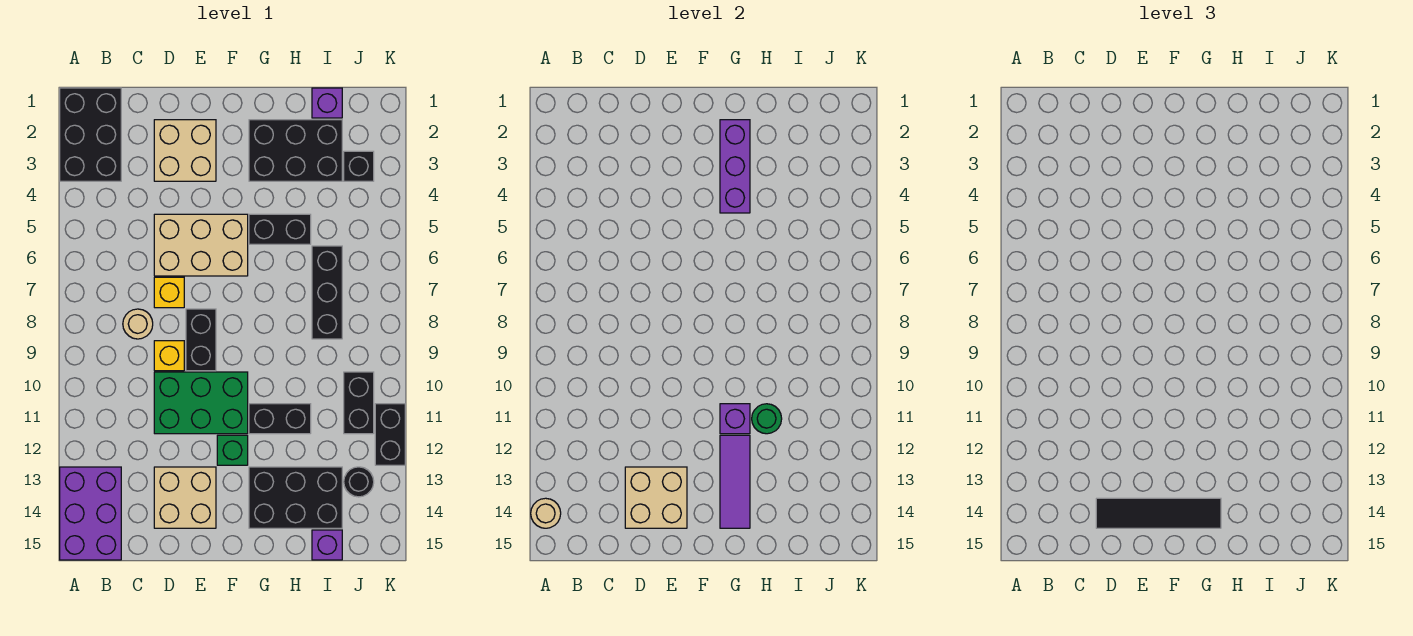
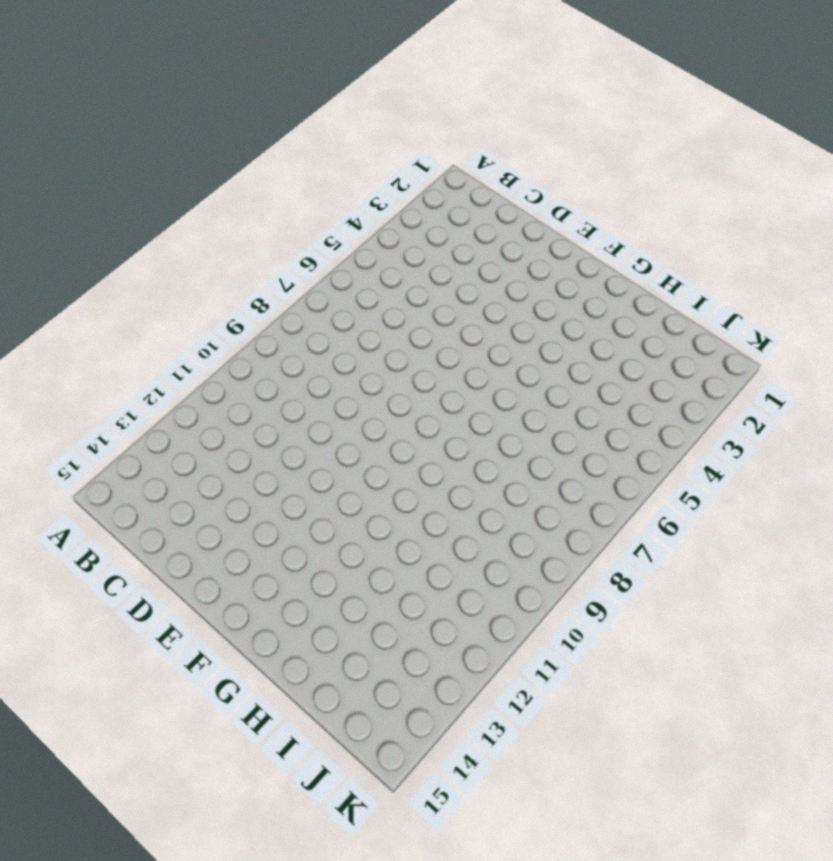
none -> black 2x3 brick [60,88,121,181]
none -> purple 2x3 brick [60,467,121,560]
none -> tan 1x1 round brick [123,309,153,339]

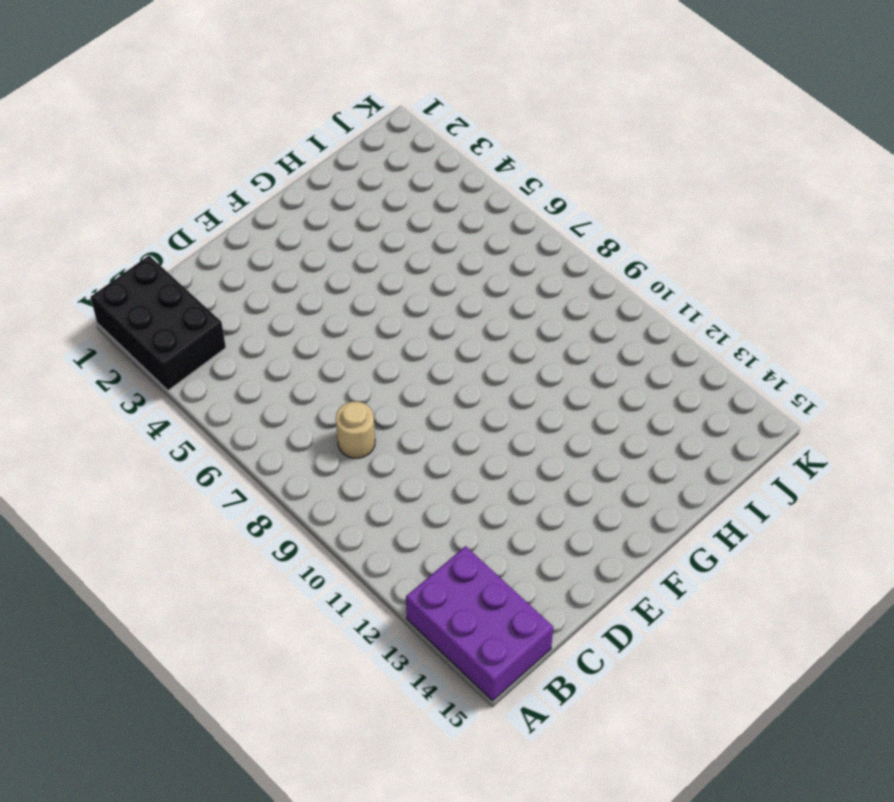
none -> tan 2x2 brick [154,120,216,181]
none -> tan 2x3 brick [154,214,248,276]
none -> yellow 1x1 brick [154,277,184,308]

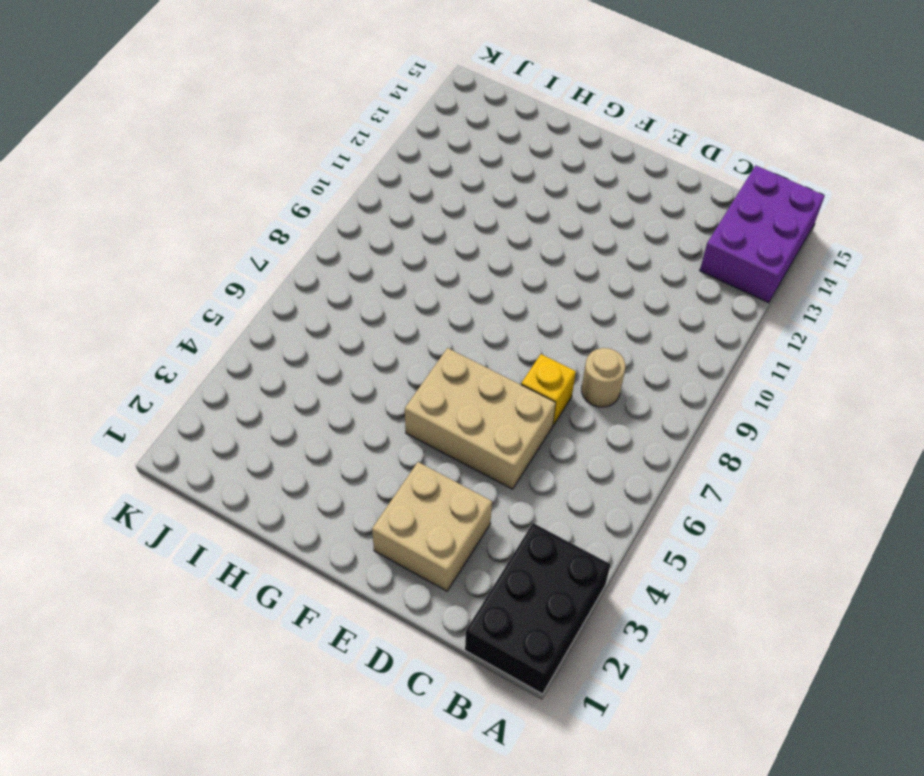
none -> yellow 1x1 brick [154,341,184,371]
none -> green 2x3 brick [154,372,248,434]
none -> tan 2x2 brick [154,467,216,528]

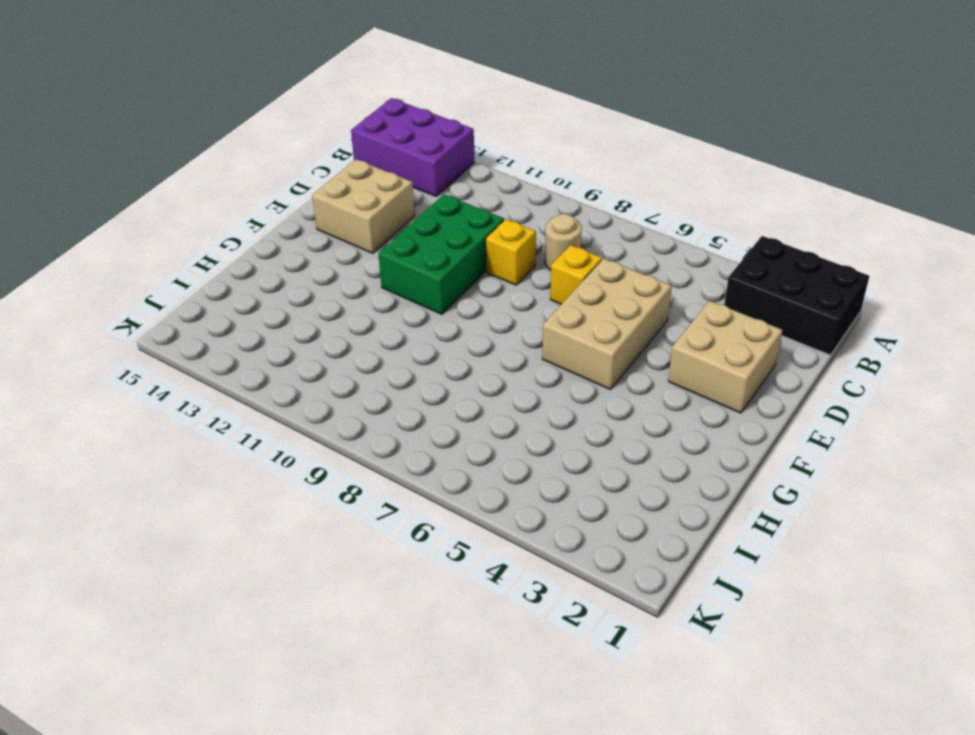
none -> black 1x2 brick [186,309,216,371]
none -> green 1x1 brick [217,435,248,465]
none -> black 2x3 brick [249,120,342,181]

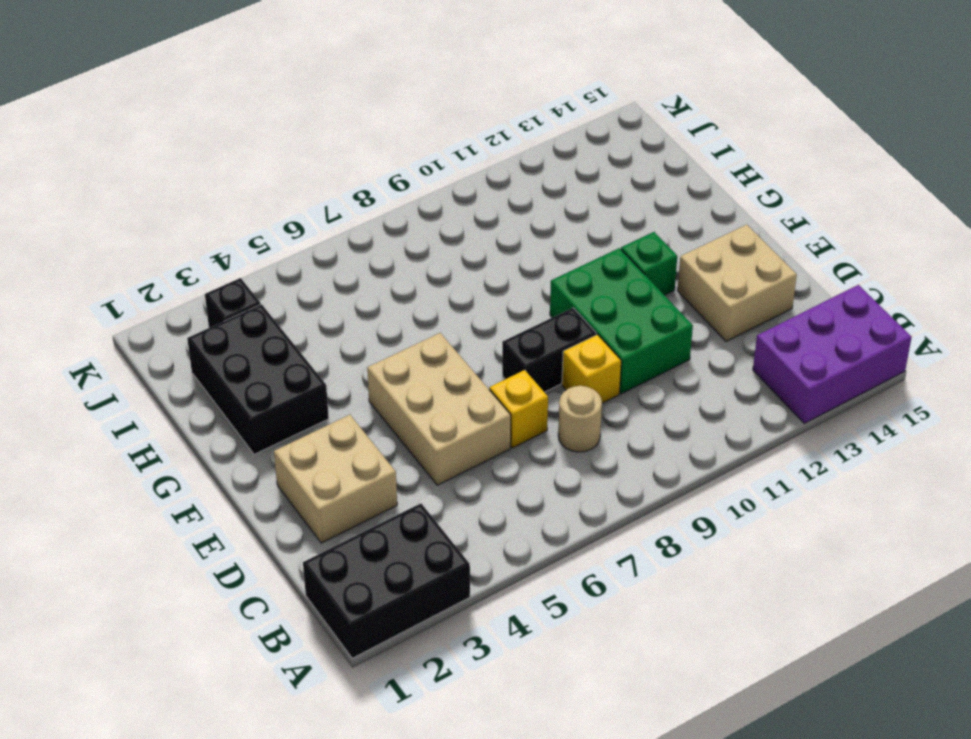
none -> black 1x2 brick [249,214,311,244]
none -> black 1x2 brick [249,404,311,434]
none -> black 2x3 brick [249,467,342,528]

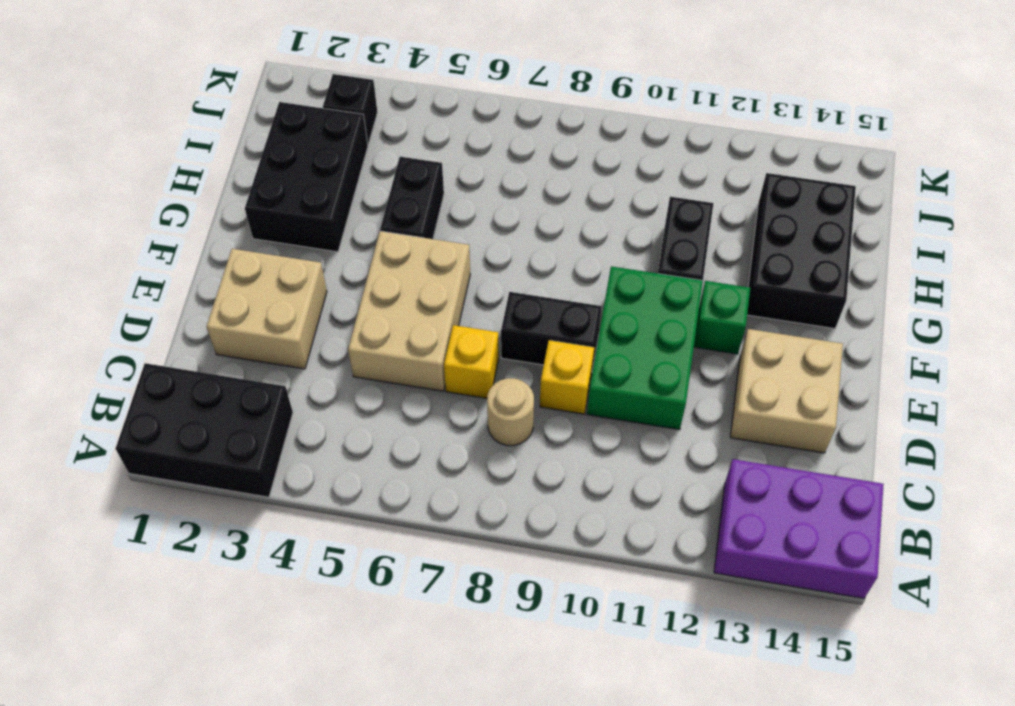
none -> purple 1x1 brick [312,88,342,118]
none -> black 1x3 brick [312,246,342,339]
none -> purple 1x1 brick [312,530,342,560]

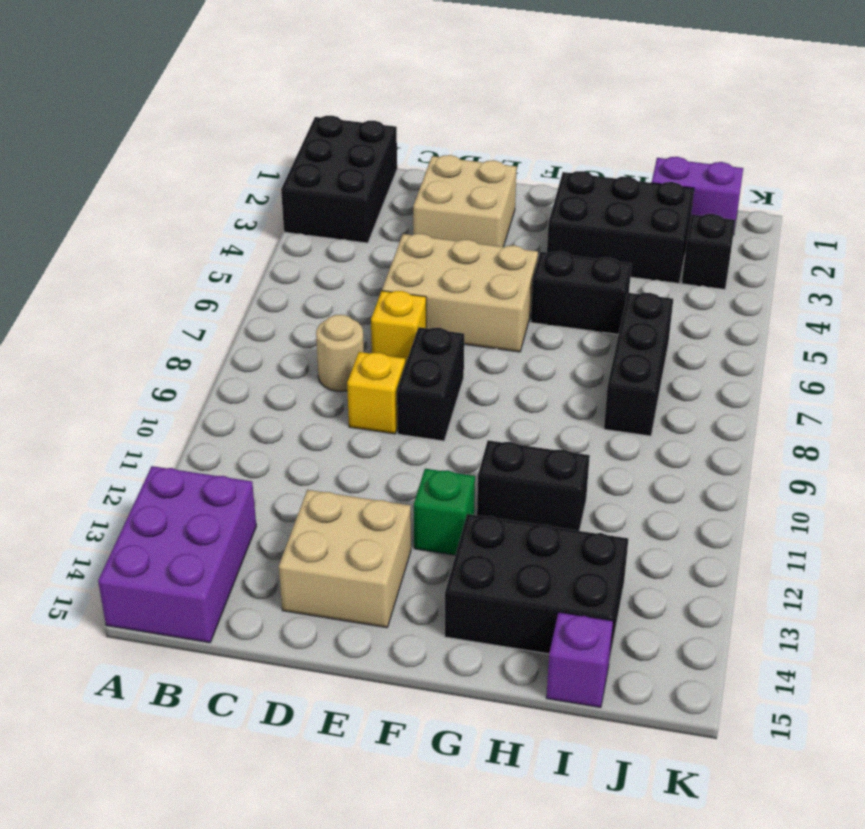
purple 1x2 brick [652,157,743,235] -> purple 1x1 brick [312,88,342,118]
none -> green 2x3 brick [154,372,248,434]
none -> black 1x2 brick [344,372,374,434]
none -> black 1x1 round brick [344,467,374,497]

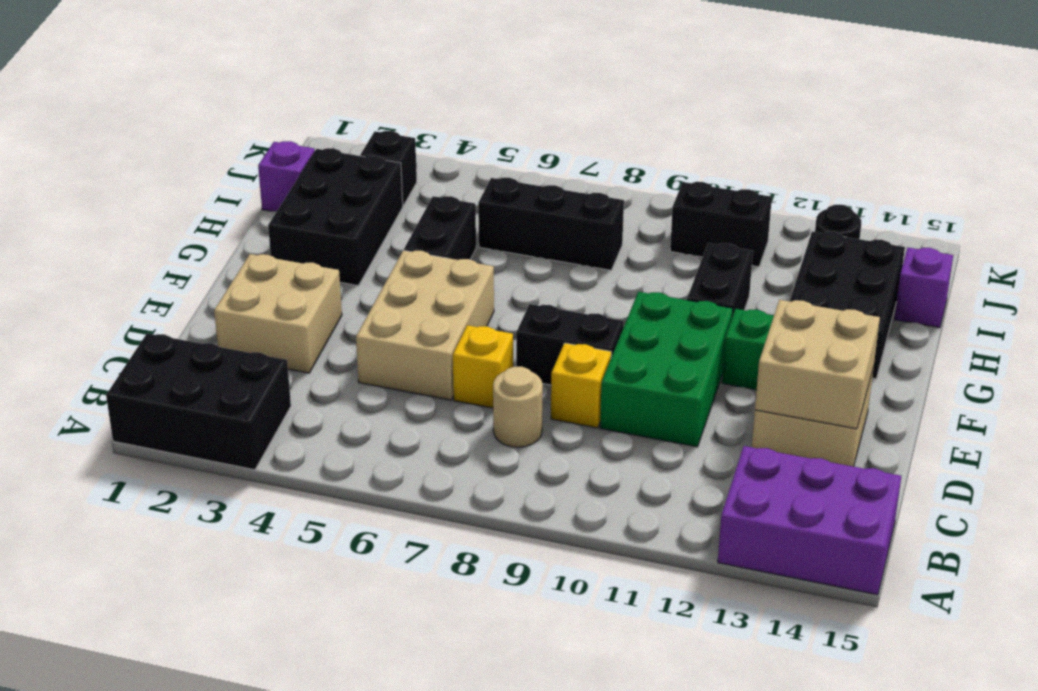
none -> black 1x2 brick [375,404,405,465]
none -> tan 1x1 round brick [531,498,561,528]
none -> purple 1x3 brick [720,120,750,213]

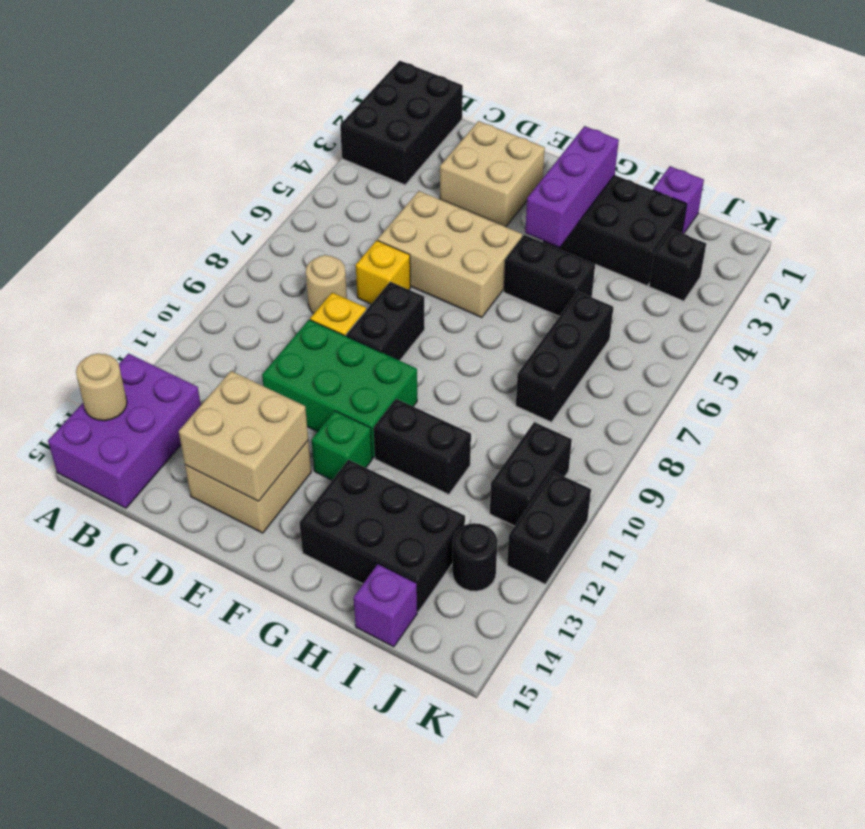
none -> purple 1x1 brick [720,404,750,434]
none -> purple 1x3 tile [720,435,750,528]
none -> green 1x1 round brick [752,404,782,434]

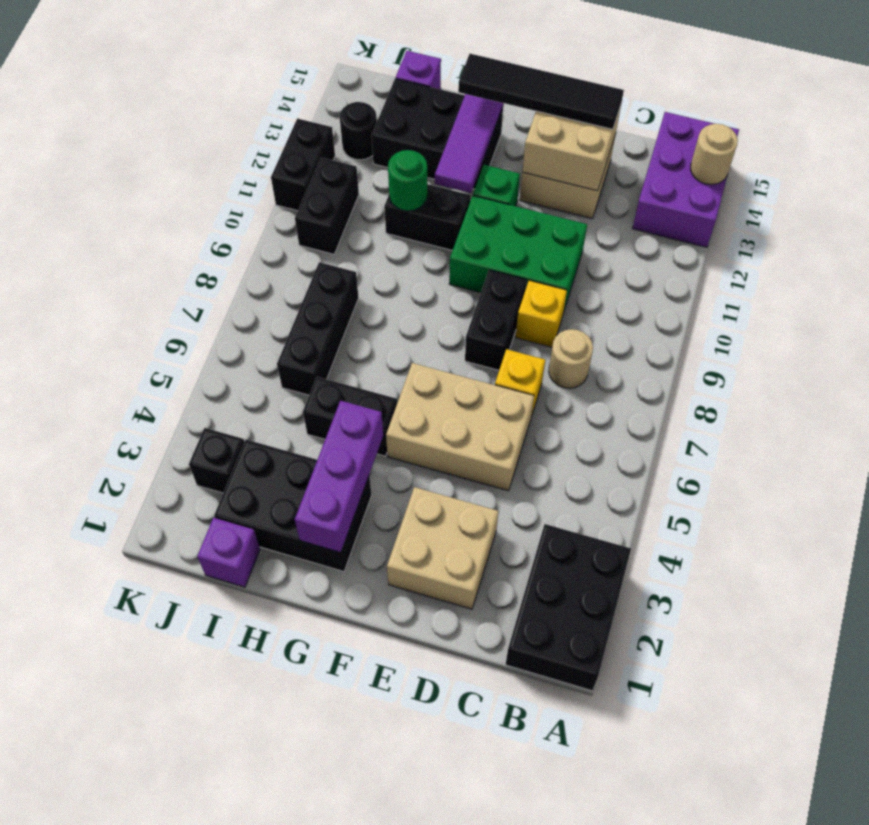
none -> purple 1x1 brick [720,404,750,434]

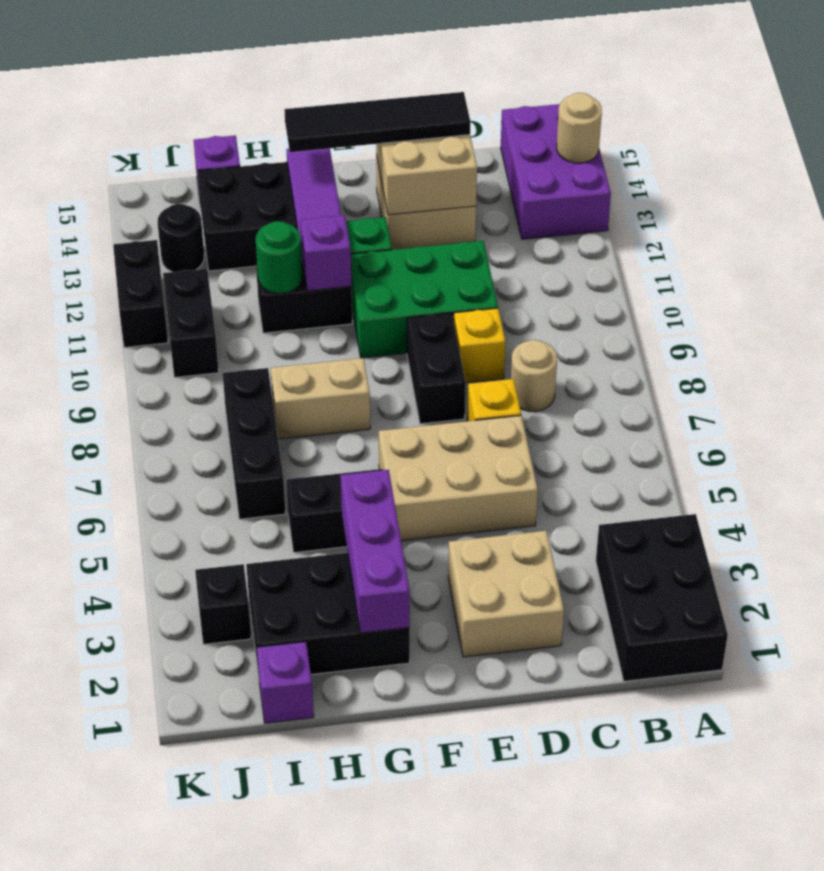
tan 1x2 brick [271,358,370,439] -> none

